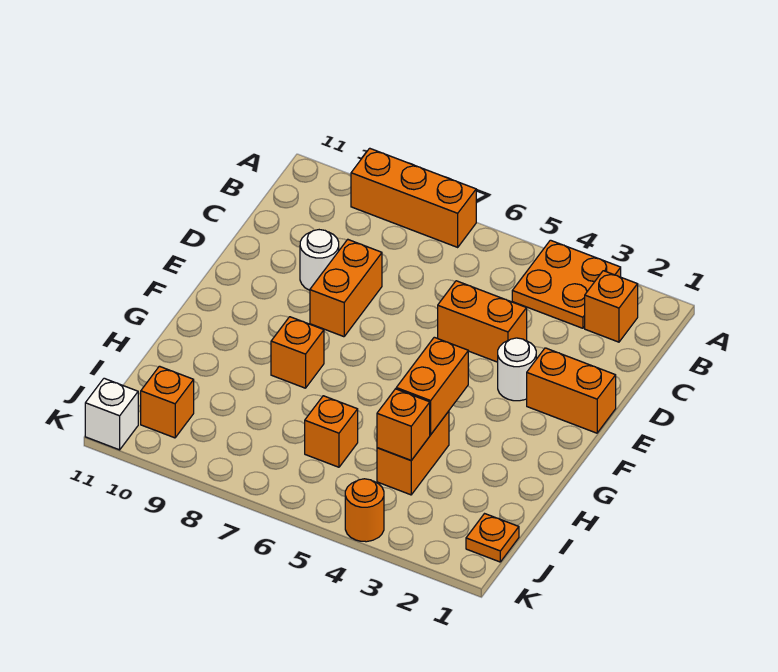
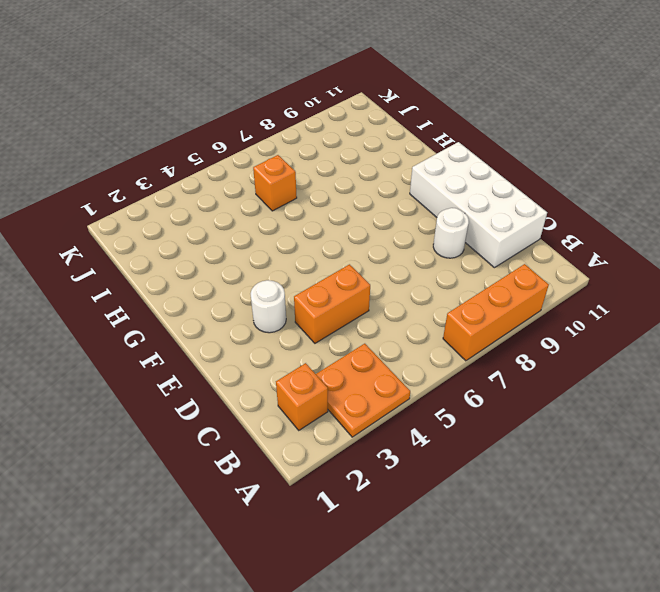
white 2x4 brick [410,142,547,268] -> none
none -> orange 1x2 brick [310,240,382,337]
none -> orange 1x2 brick [527,348,616,433]
none -> orange 1x1 brick [271,317,324,388]

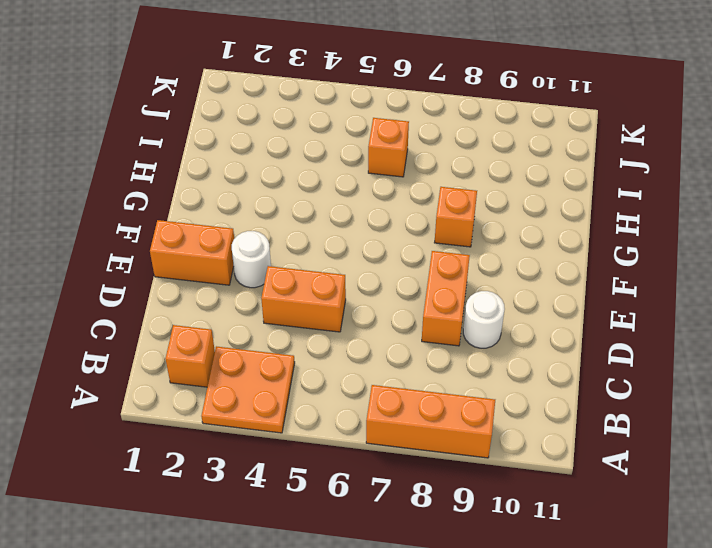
none -> orange 1x2 brick [377,411,449,495]
none -> orange 1x1 plate [466,514,519,562]
none -> orange 1x1 brick [141,366,194,438]

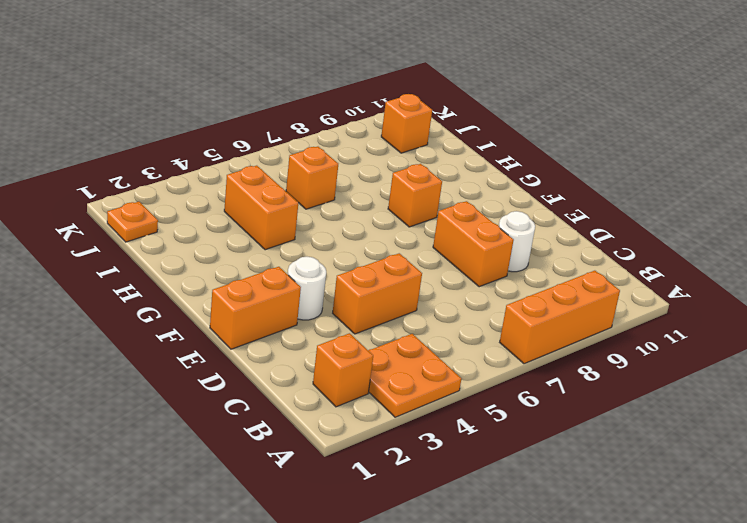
none -> orange 1x1 round brick [345,479,384,542]
none -> white 1x1 brick [85,378,138,450]
none -> orange 1x2 brick [396,337,468,435]

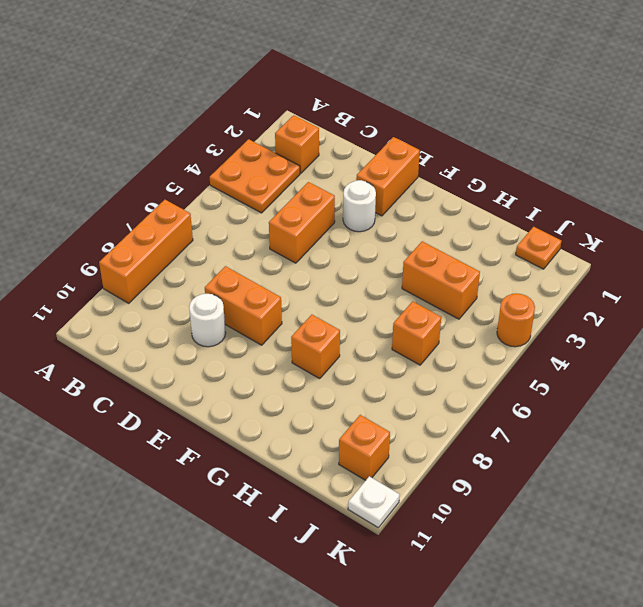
white 1x1 plate [348,476,400,528] -> white 1x1 brick [85,378,138,450]
none -> orange 1x2 brick [396,337,468,435]
none -> orange 1x1 brick [377,389,430,460]

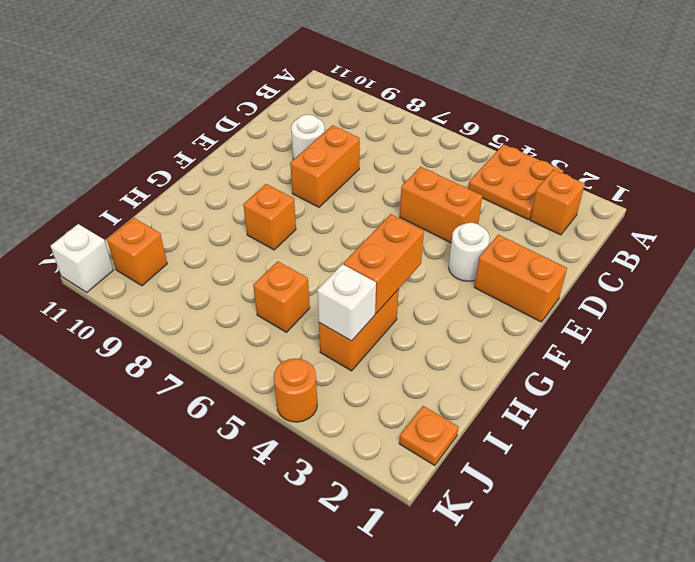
white 1x1 brick [317,264,376,341] -> orange 1x1 brick [377,389,430,460]
none -> orange 1x3 brick [351,148,476,247]

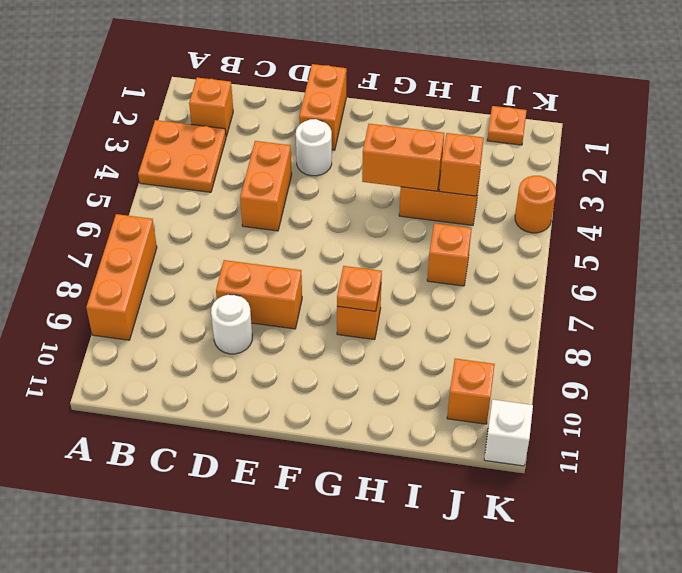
orange 1x1 plate [337,266,382,311] -> none

